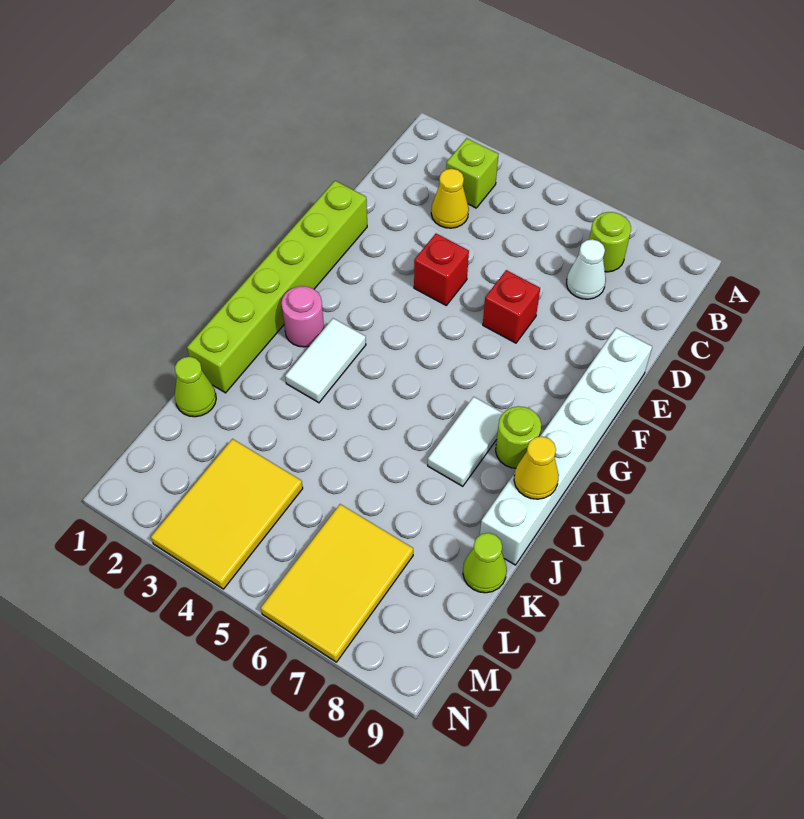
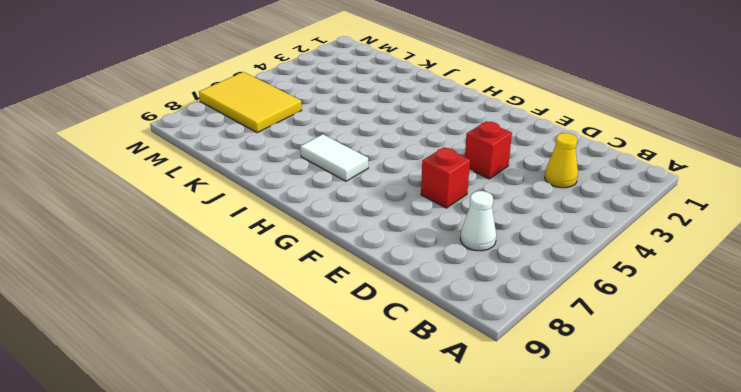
none -> lime 1x1 brick [446,138,498,208]
none -> lime 1x1 round brick [589,212,631,272]
none -> lime 1x6 brick [187,181,367,393]

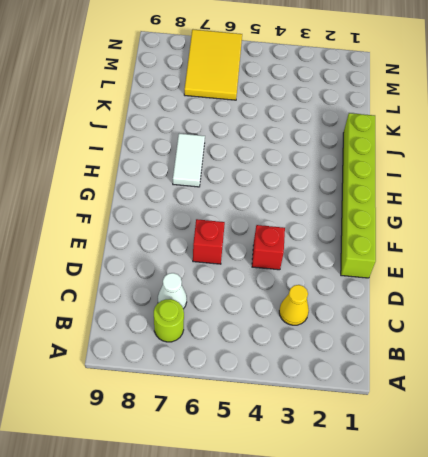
none -> lime 1x1 brick [446,138,498,208]
none -> white 1x6 brick [480,328,652,565]
none -> pink 1x1 round brick [281,286,324,347]

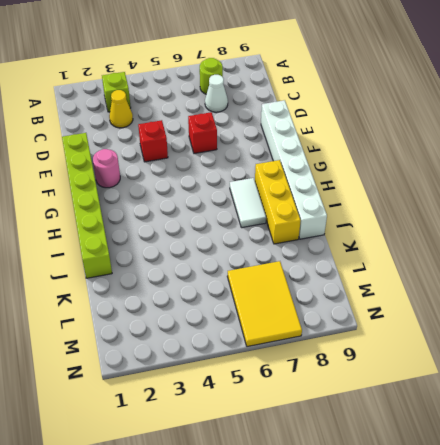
pink 1x1 round brick [93,149,120,188] -> pink 1x1 round brick moved to [281,286,324,347]
yellow 1x3 brick [255,160,301,244] -> lime 1x1 round brick [496,406,541,468]
none -> white 1x2 tile [285,318,366,403]
none -> lime 1x1 cone [175,357,216,417]
none -> lime 1x1 cone [463,533,507,593]

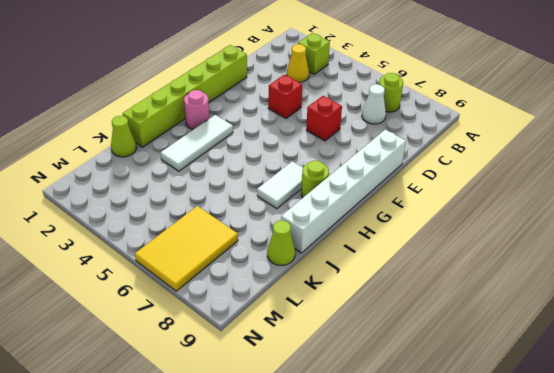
white 1x3 tile [161,115,233,171] -> white 1x2 tile [285,318,366,403]
none -> yellow 2x3 tile [151,439,303,589]
none -> yellow 1x1 cone [514,436,559,499]

